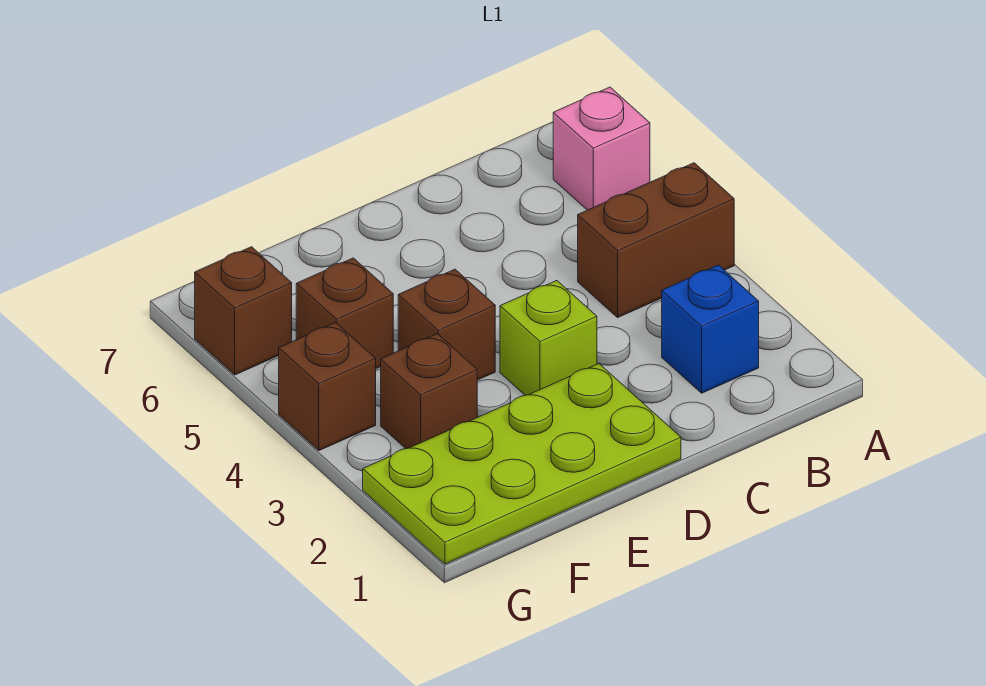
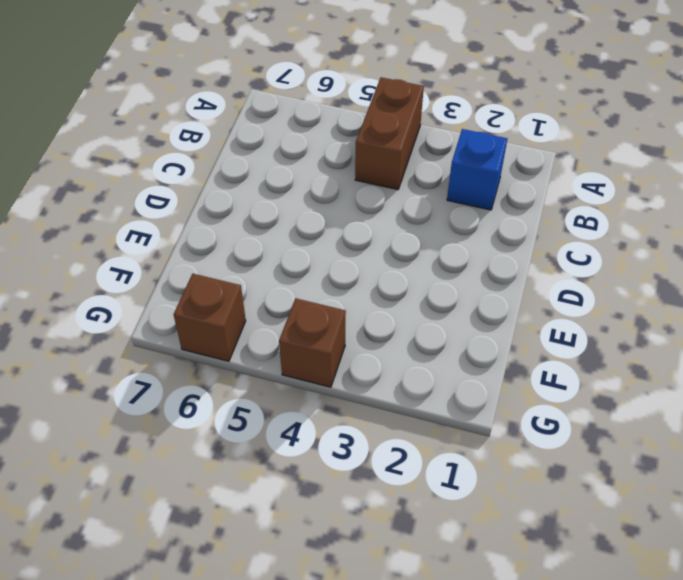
none -> pink 1x1 brick [553,87,650,210]
none -> lime 2x4 plate [363,364,681,564]

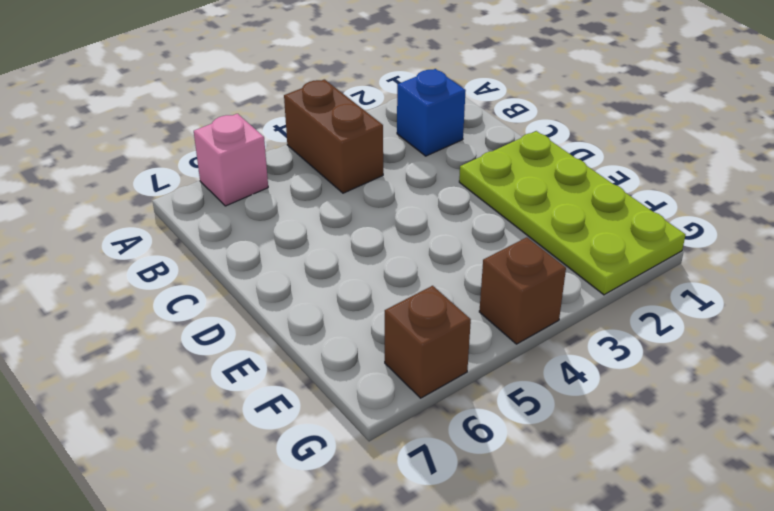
none -> lime 1x1 brick [500,281,597,395]
none -> brown 1x1 brick [398,269,495,380]

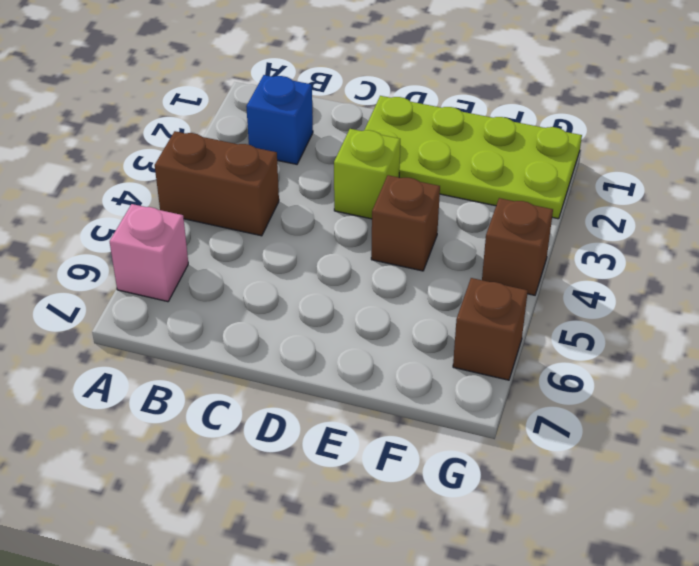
none -> brown 1x1 brick [381,334,477,449]
none -> brown 1x1 brick [296,258,393,369]

